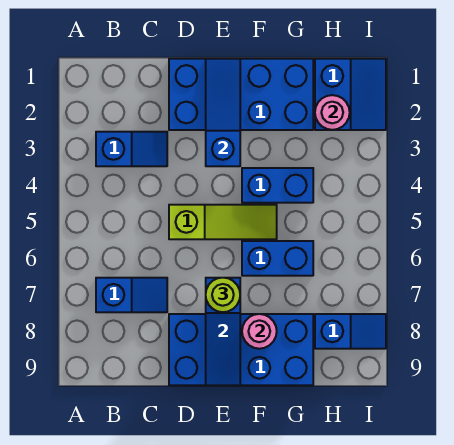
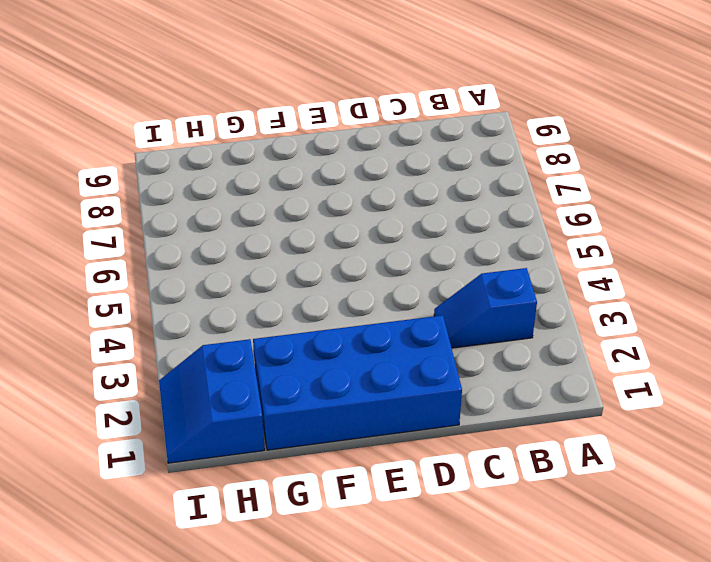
none -> blue 1x2 slope [96,278,167,312]
none -> lime 1x3 slope [169,205,277,239]
none -> blue 2x4 brick [169,314,313,385]

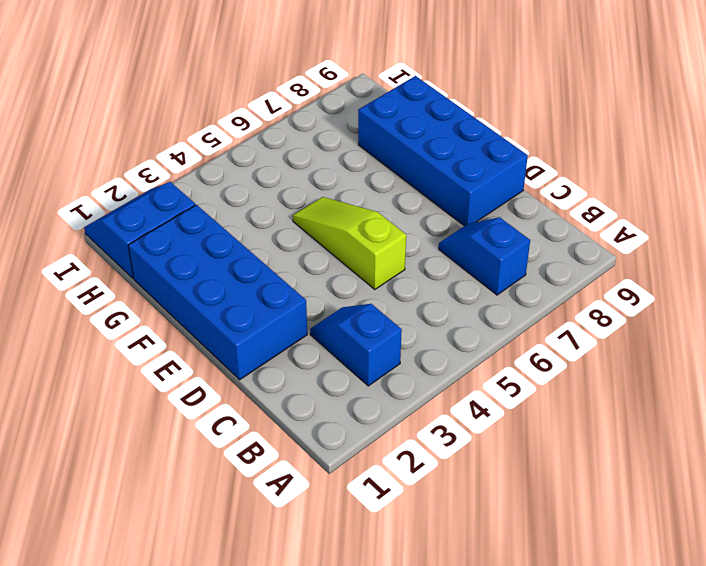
none -> blue 1x2 brick [242,168,313,203]
none -> blue 1x2 brick [242,241,313,276]
none -> blue 1x2 slope [315,314,386,349]

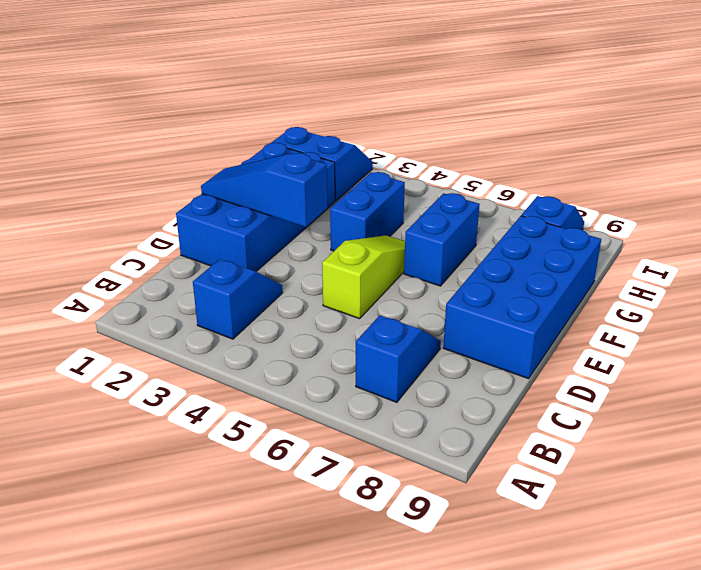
none -> blue 1x3 slope [206,278,240,385]
none -> pink 1x1 round brick [242,314,277,349]
none -> pink 1x1 round brick [315,95,350,130]

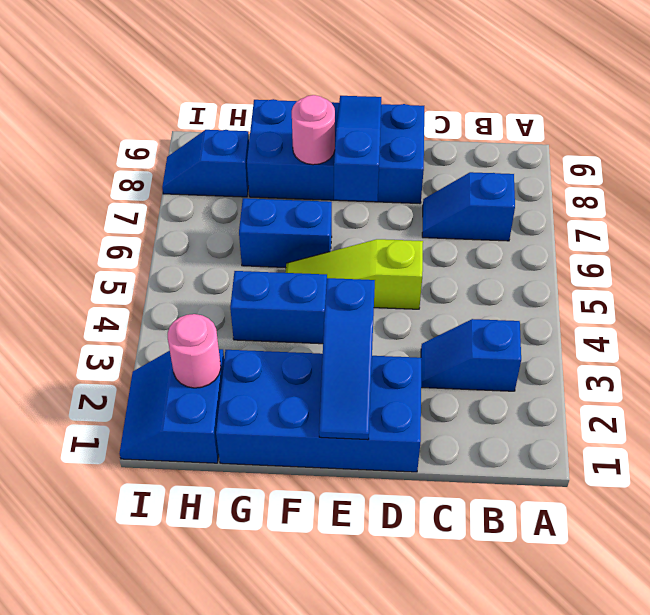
none -> lime 1x1 round brick [206,278,240,312]

